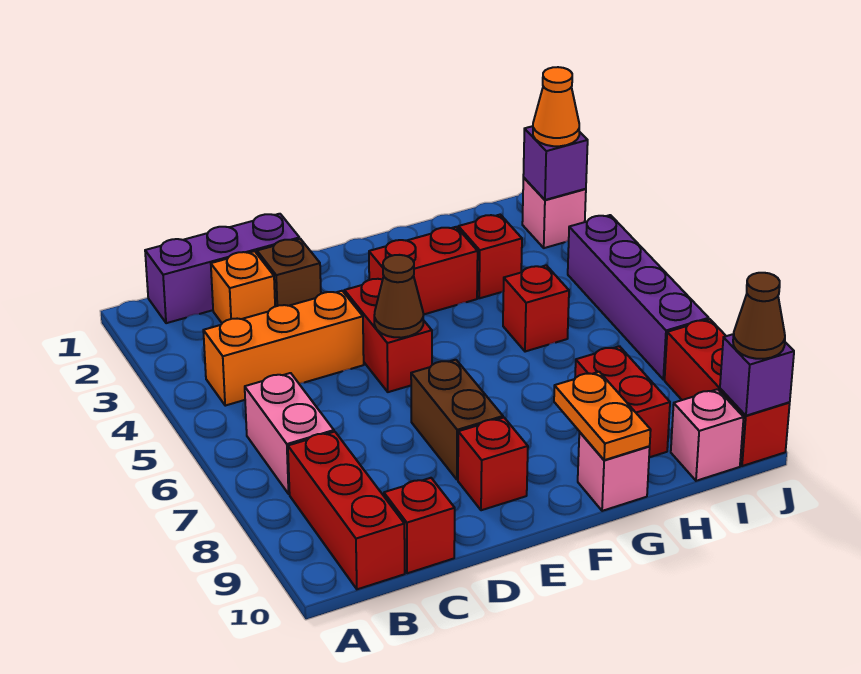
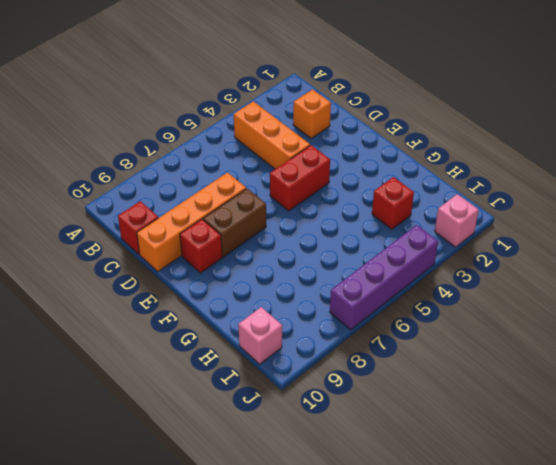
orange 1x4 brick [137,173,246,272] -> none
none -> purple 1x3 brick [145,214,299,323]
none -> pink 1x2 brick [245,373,334,494]
none -> red 1x3 brick [288,432,405,589]

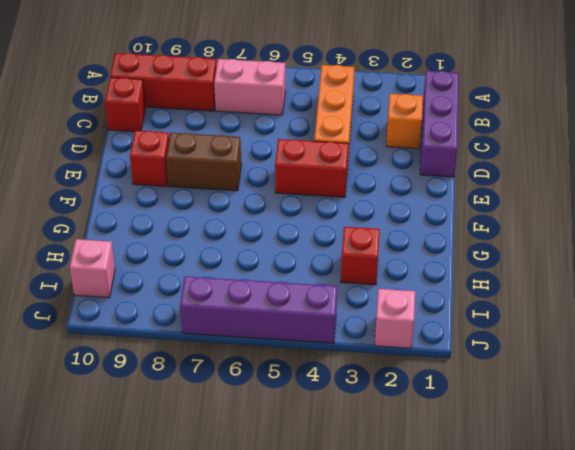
none -> brown 1x1 brick [257,239,321,307]
none -> red 1x2 brick [369,227,478,315]
none -> pink 1x1 brick [578,432,650,511]

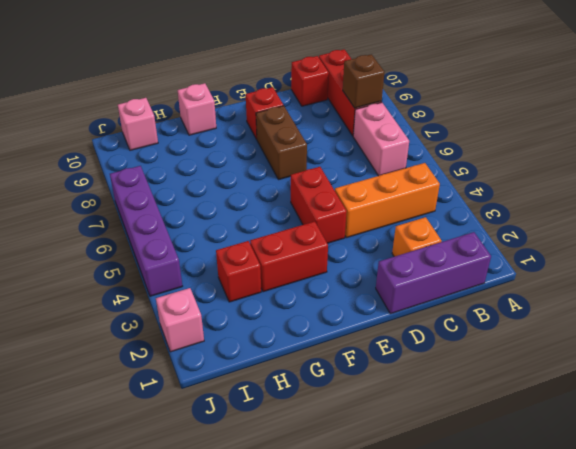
brown 1x1 brick [343,54,384,108] -> brown 1x1 brick moved to [257,239,321,307]
none -> red 1x1 brick [503,265,569,352]
none -> red 1x2 brick [575,346,670,457]
none -> red 1x3 brick [665,319,790,466]

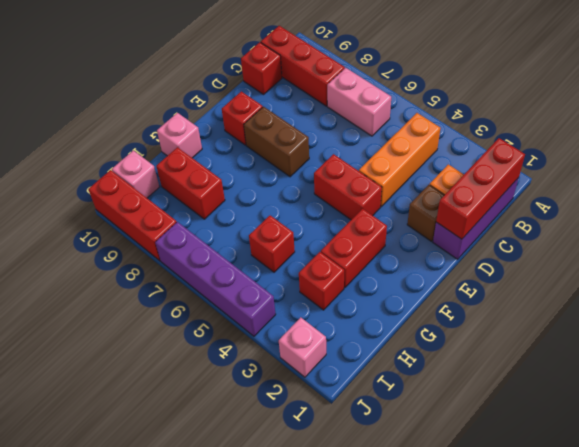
red 1x3 brick [436,138,525,239] -> none
none -> brown 1x1 cone [374,255,423,338]
none -> orange 1x2 plate [554,372,651,460]
none -> purple 1x1 brick [523,126,588,200]

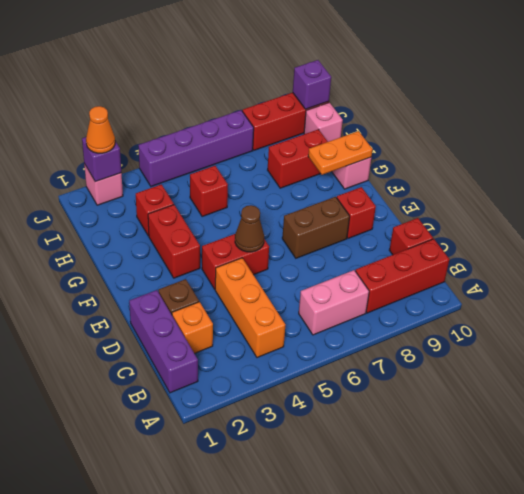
none -> brown 1x1 cone [733,273,785,359]

